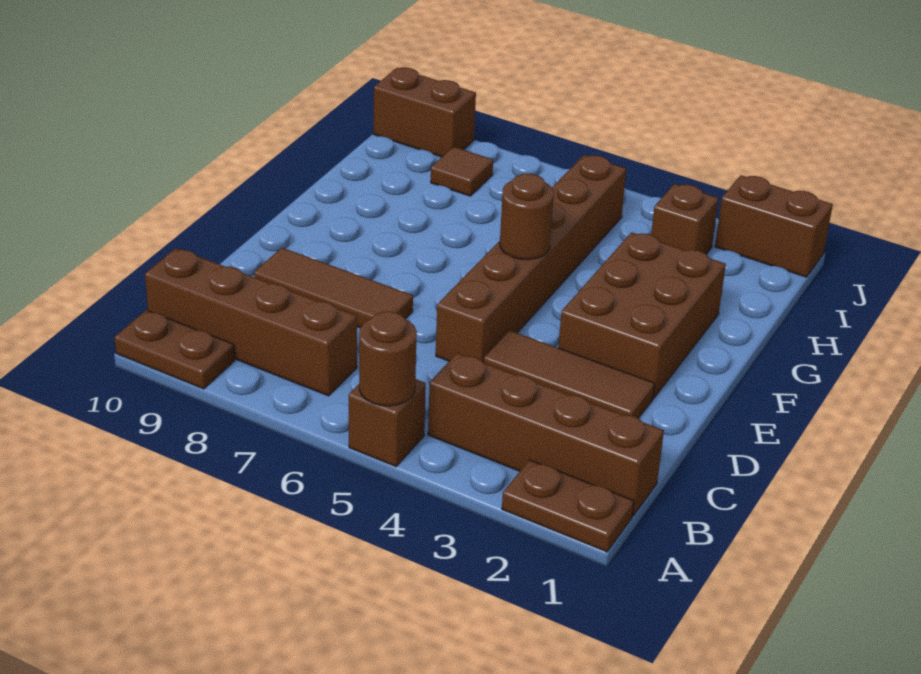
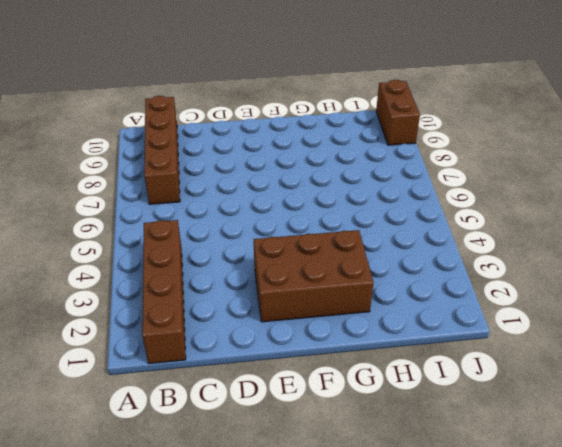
none -> brown 1x2 plate [502,460,634,552]
none -> brown 1x1 brick [349,379,426,467]
none -> brown 1x2 plate [114,310,234,389]

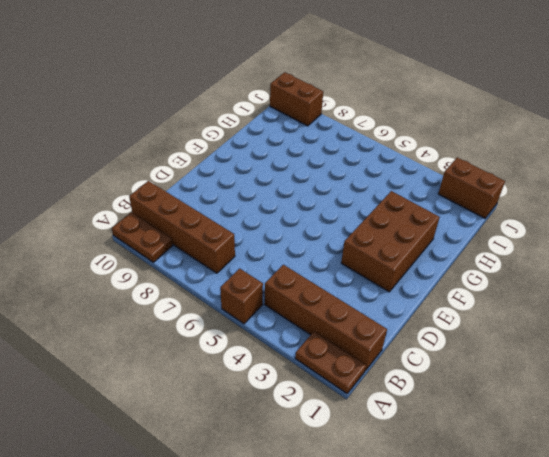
none -> brown 1x3 tile [484,330,655,418]
none -> brown 1x6 brick [436,155,626,363]
none -> brown 1x3 tile [254,248,413,328]

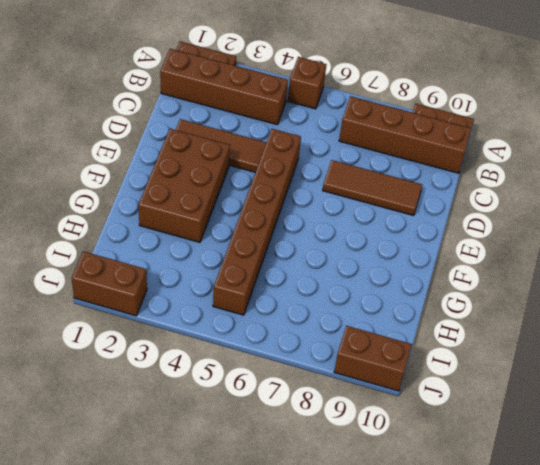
none -> brown 1x1 brick [651,184,719,254]
none -> brown 1x1 tile [431,147,493,196]
none -> brown 1x1 round brick [359,312,417,406]

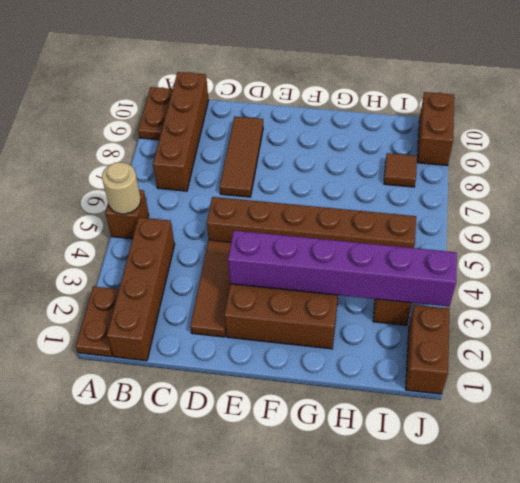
tan 1x1 round brick [102,162,141,214] -> brown 1x1 round brick [359,312,417,406]
purple 1x6 brick [228,231,457,307] -> none
none -> brown 1x1 round brick [500,174,554,260]

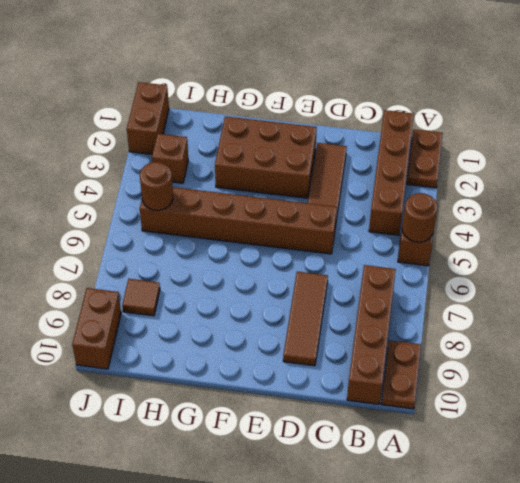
brown 1x1 round brick [140,162,173,210] -> brown 1x1 round brick moved to [500,174,554,260]

